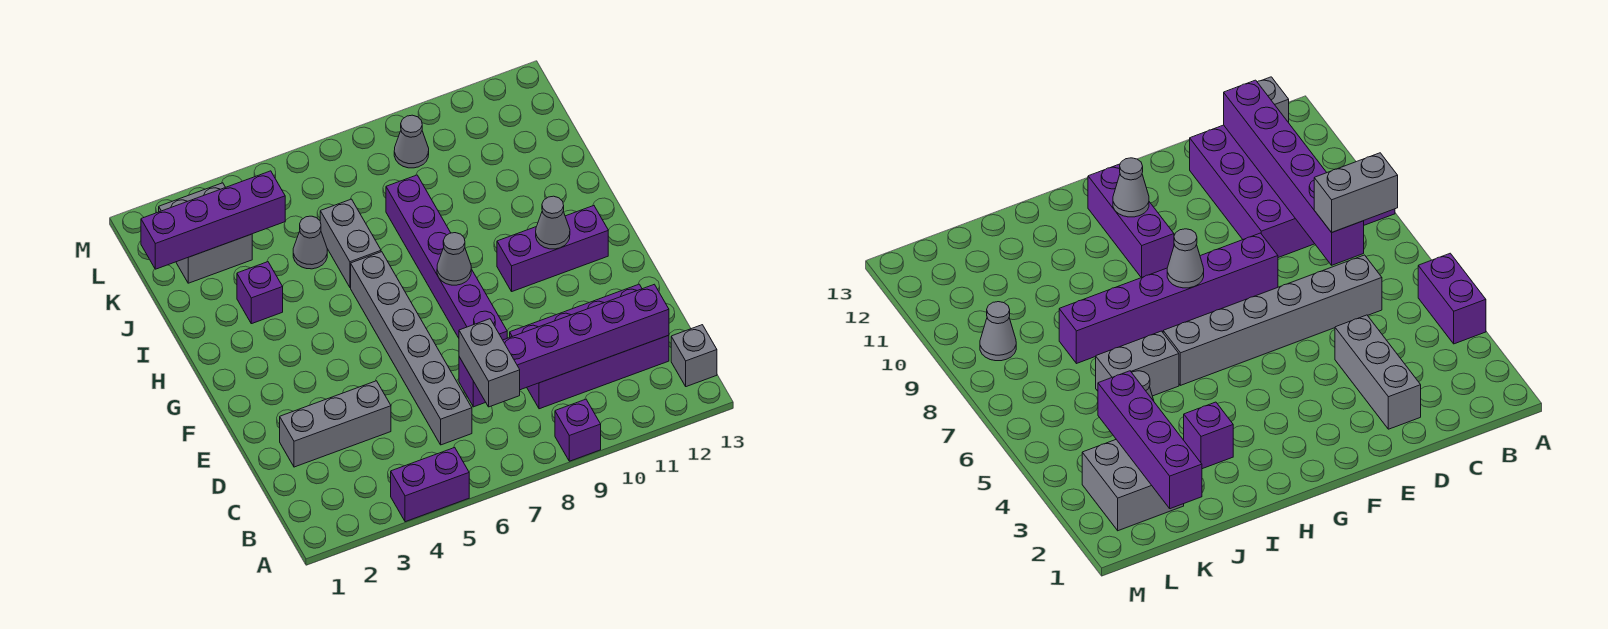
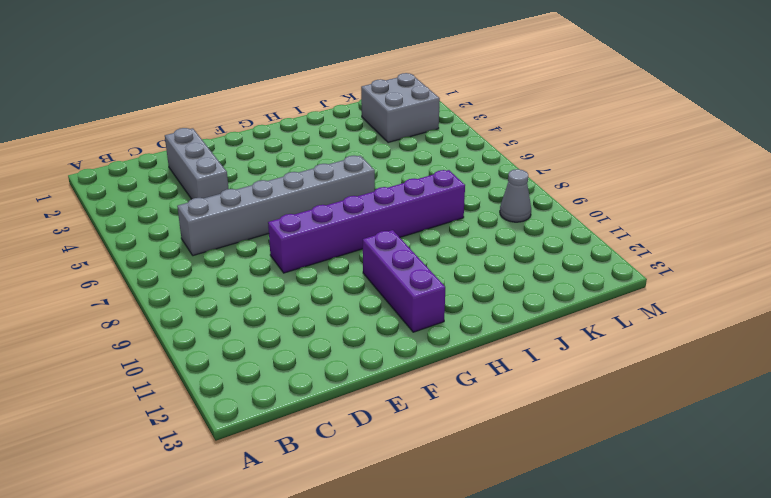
none -> purple 1x2 brick [391,448,469,522]
none -> purple 1x1 brick [555,399,601,461]
none -> grey 1x1 brick [671,325,717,387]

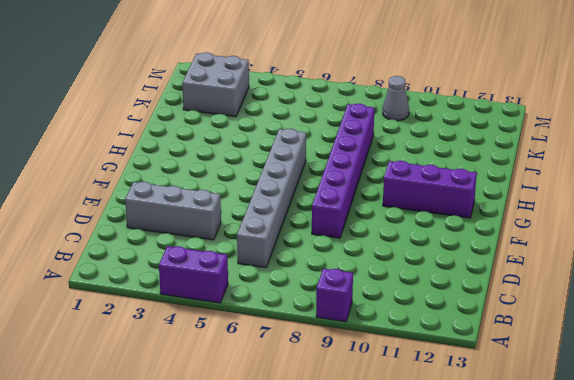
none -> grey 1x1 brick [671,325,717,387]
none -> purple 2x4 brick [510,284,669,409]
none -> purple 1x1 brick [237,262,283,324]

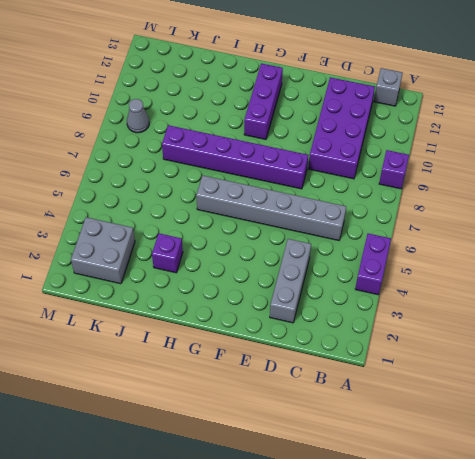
none -> grey 1x2 brick [320,199,381,287]
none -> grey 1x1 cone [293,216,327,269]
none -> purple 1x6 brick [459,284,669,407]

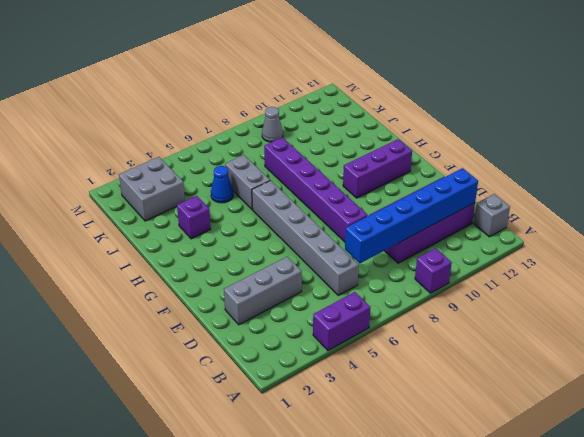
blue 1x6 brick [345,168,478,263] -> purple 1x6 brick [459,284,669,407]
blue 1x1 cone [211,166,233,203] -> grey 1x1 cone [293,216,327,269]
none -> grey 1x1 cone [437,233,471,285]
none -> grey 1x1 cone [536,196,570,249]
none -> purple 1x4 brick [141,171,285,269]

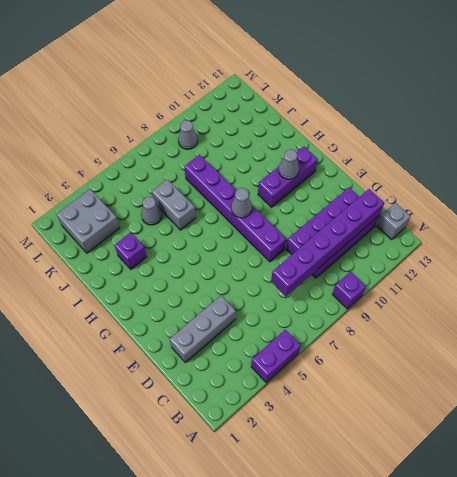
none -> grey 1x6 brick [351,252,472,445]
none -> purple 1x4 brick [141,171,285,269]
none -> grey 1x2 brick [459,319,520,407]

